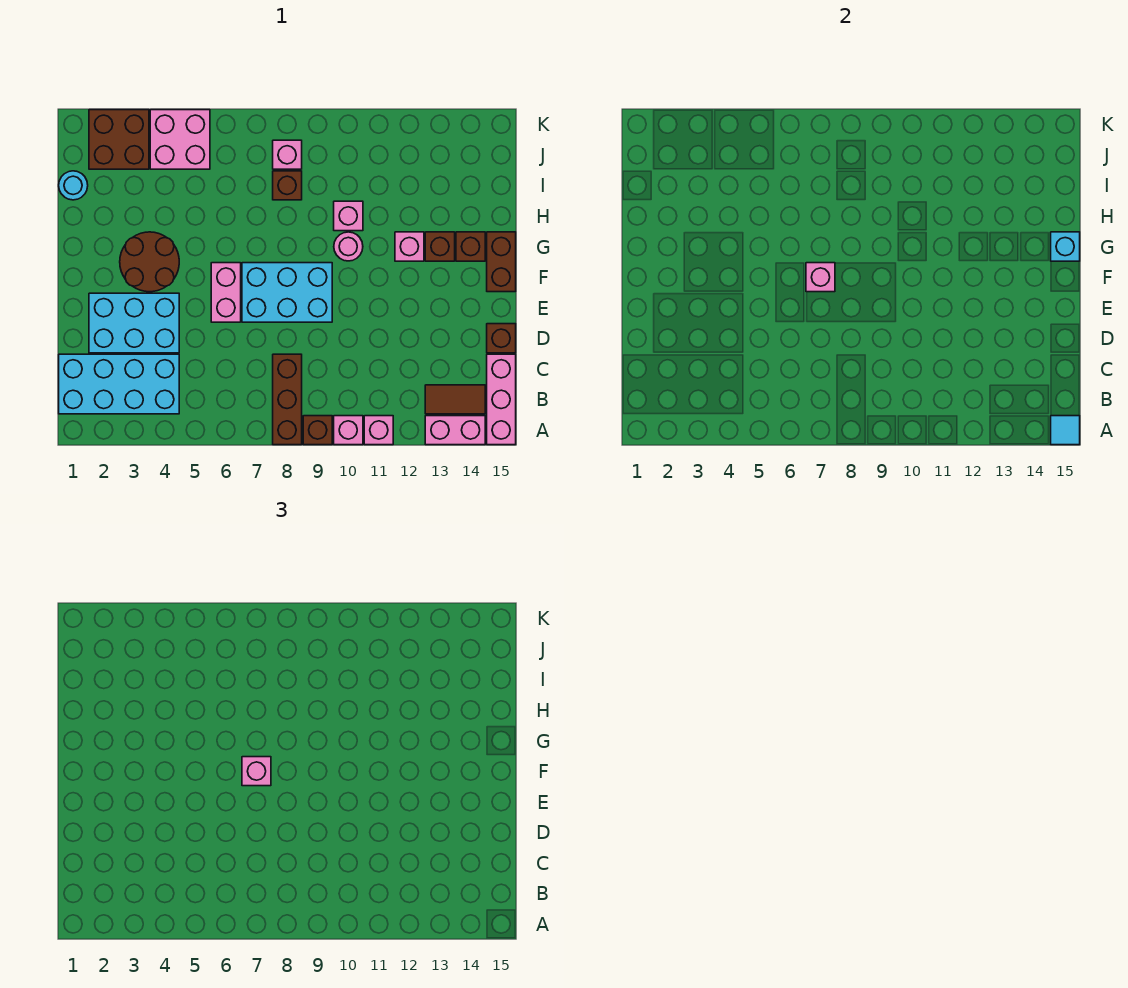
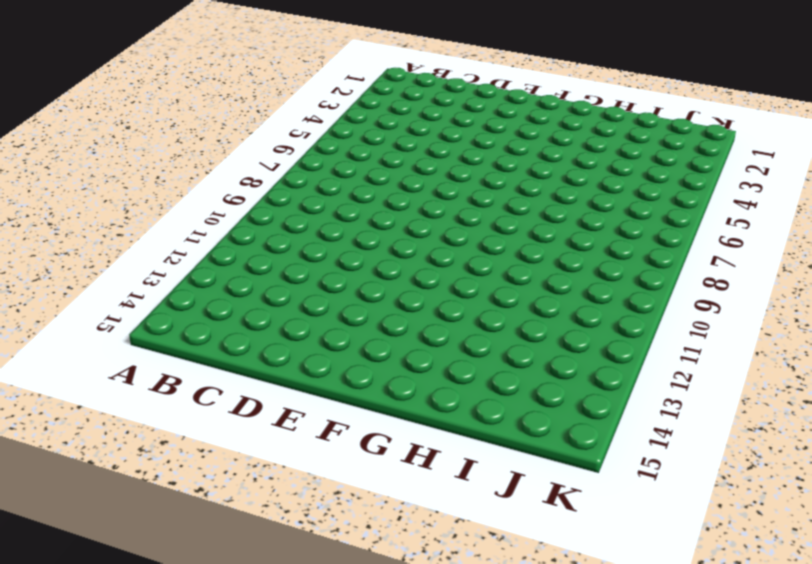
none -> brown 1x3 brick [273,354,302,445]
none -> brown 1x1 brick [303,416,332,445]
none -> pink 1x1 brick [334,416,363,445]

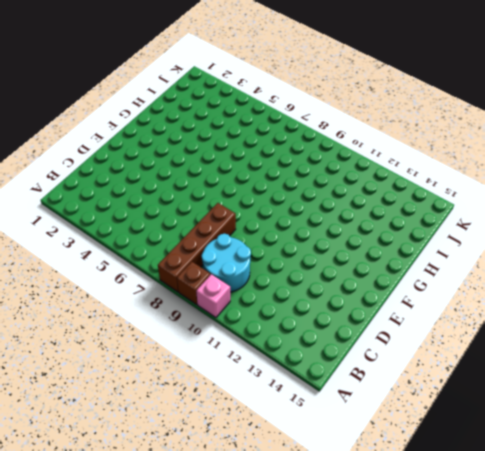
brown 1x4 brick [158,203,236,292] -> brown 1x3 brick [273,354,302,445]
cyan 2x2 round brick [202,234,251,292] -> none
none -> pink 1x1 brick [364,416,393,445]
none -> pink 1x2 brick [425,416,485,445]
none -> pink 1x3 brick [487,354,516,445]

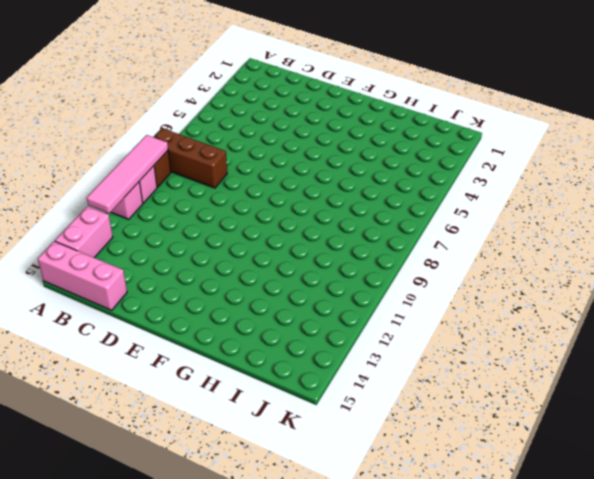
pink 1x4 tile [87,135,168,213] -> none
none -> cyan 2x4 brick [59,354,179,414]
none -> brown 1x2 tile [425,385,485,414]
none -> cyan 2x3 brick [89,293,179,353]

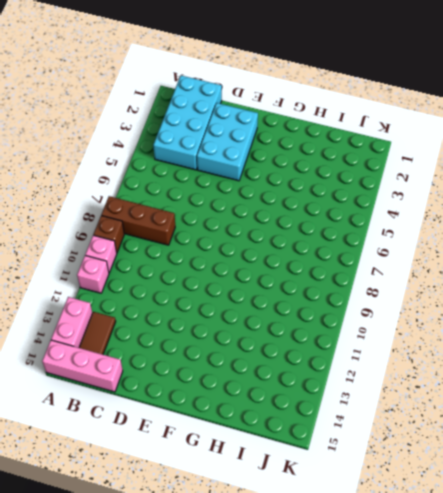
none -> brown 1x1 brick [487,324,516,353]
none -> pink 1x2 brick [211,263,241,322]
none -> cyan 2x3 brick [242,263,332,322]

